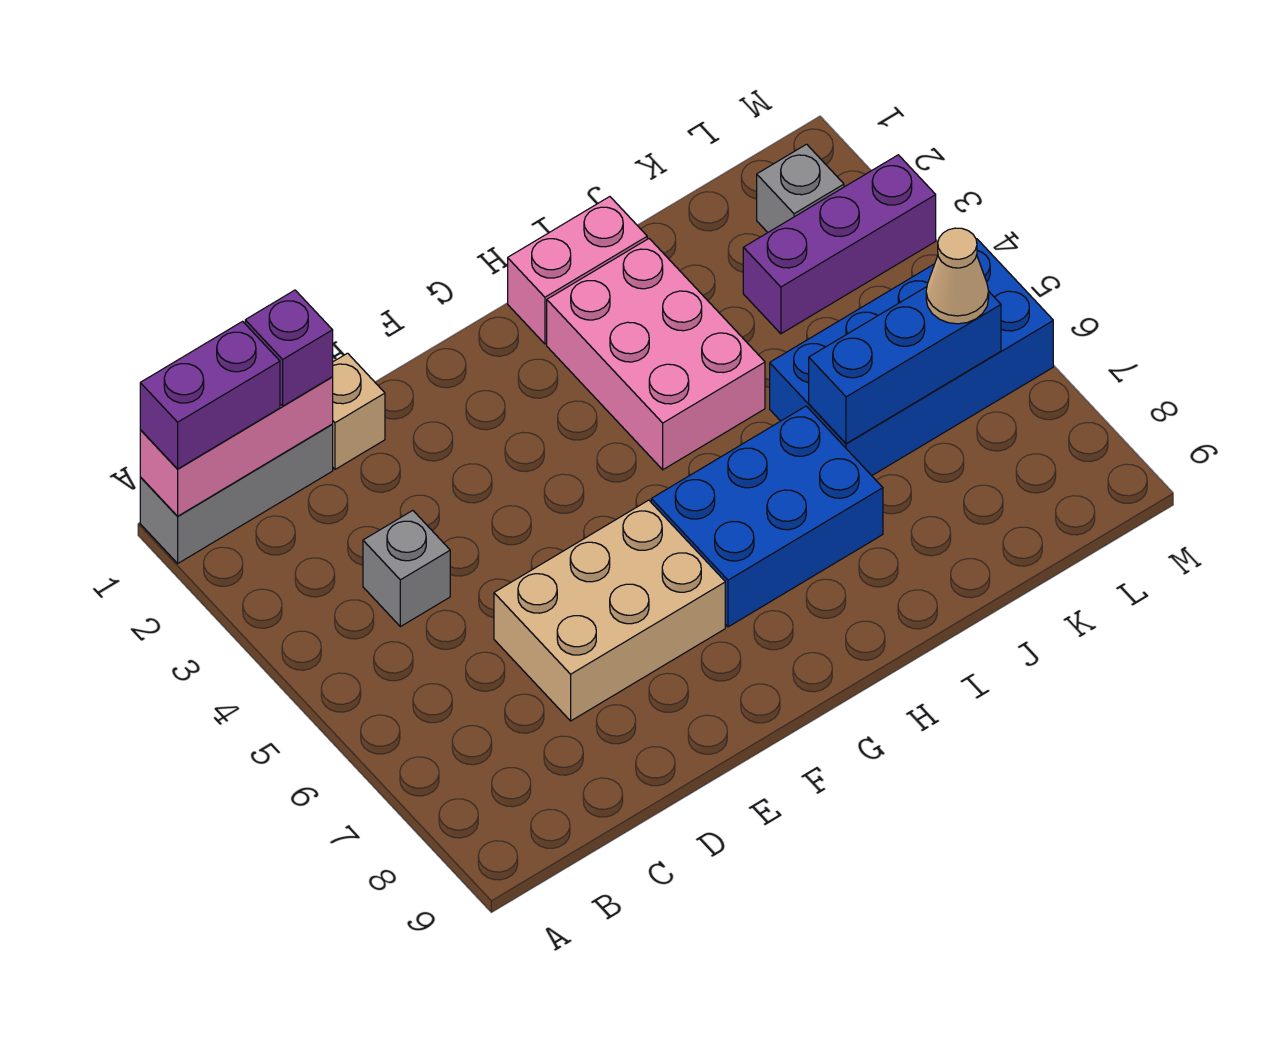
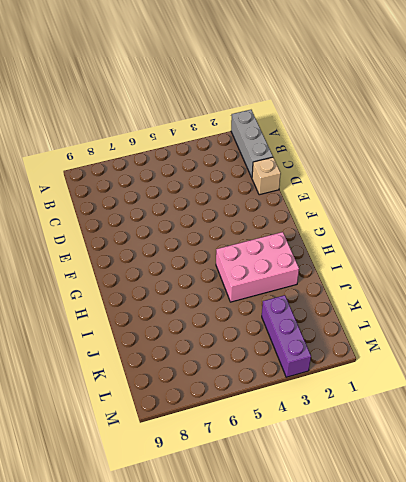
none -> grey 1x1 brick [363,510,450,627]
none -> tan 2x3 brick [494,500,725,721]
none -> blue 2x3 brick [651,406,883,627]

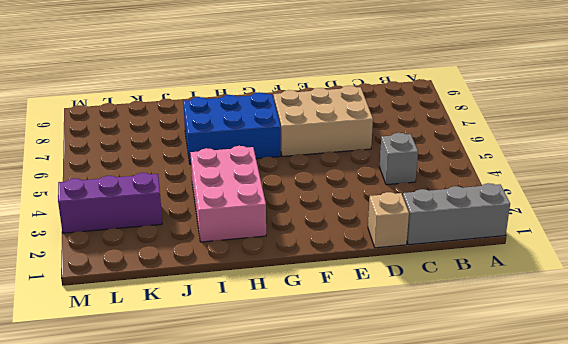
none -> pink 1x2 brick [508,197,647,344]
none -> blue 2x4 brick [770,239,1053,476]
none -> grey 1x1 brick [757,144,844,232]

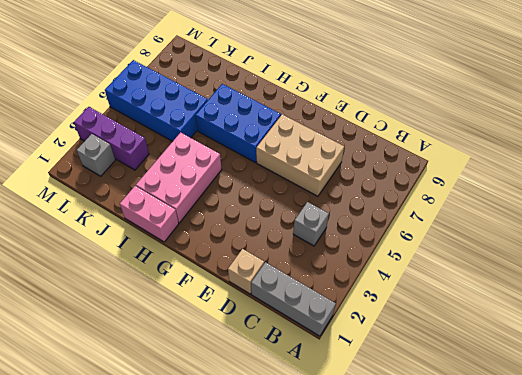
none -> pink 1x3 brick [140,377,333,516]
none -> blue 1x3 brick [809,287,1001,444]
none -> purple 1x2 brick [140,321,280,469]

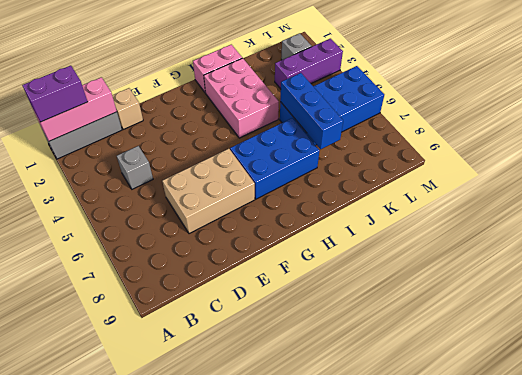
blue 1x3 brick [280,73,343,149] -> blue 1x3 brick turned to [809,287,1001,444]
none -> purple 1x1 brick [245,290,333,406]
none -> tan 1x1 cone [926,228,989,324]

